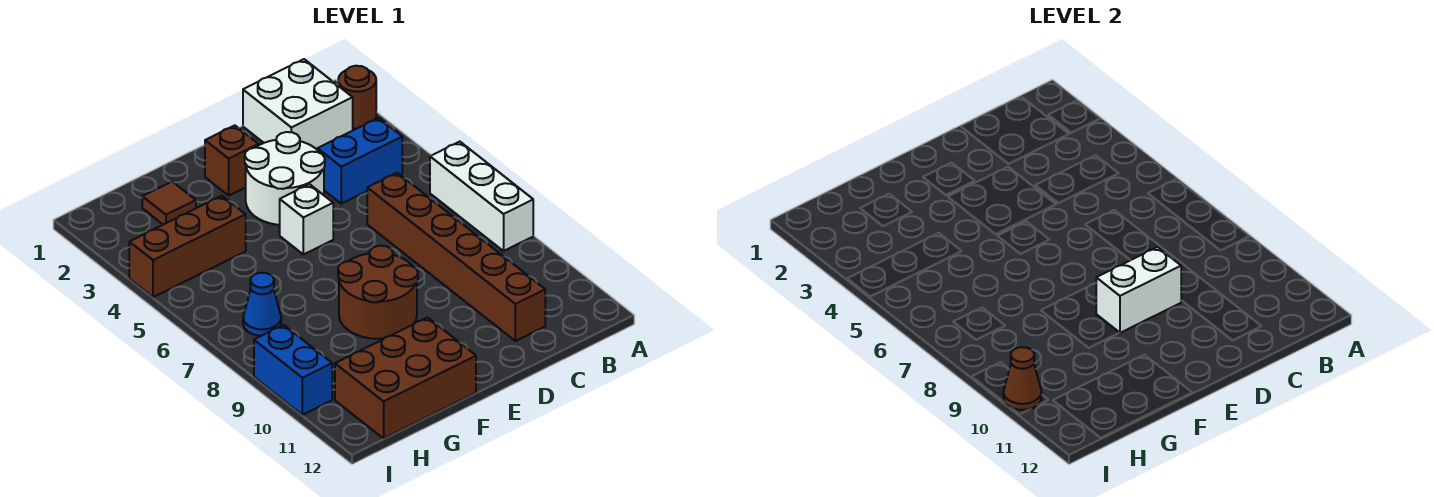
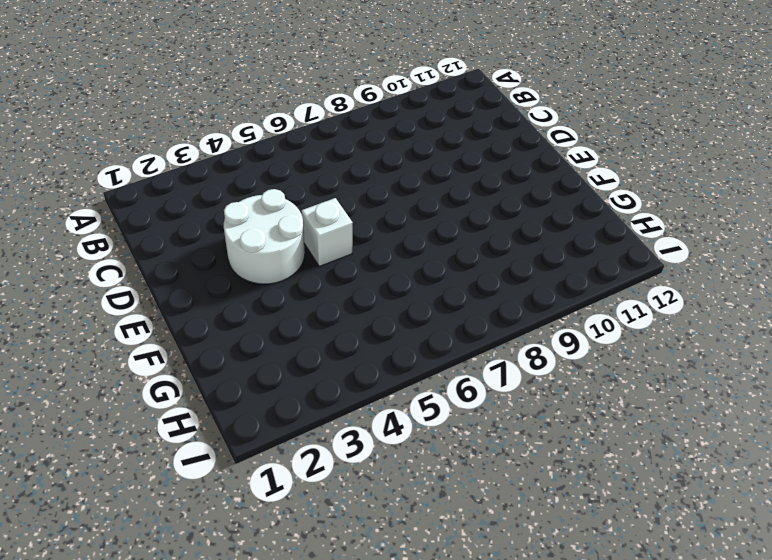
none -> brown 1x1 round brick [338,66,376,129]
none -> white 1x3 brick [430,142,533,251]
none -> white 2x2 brick [243,59,353,150]

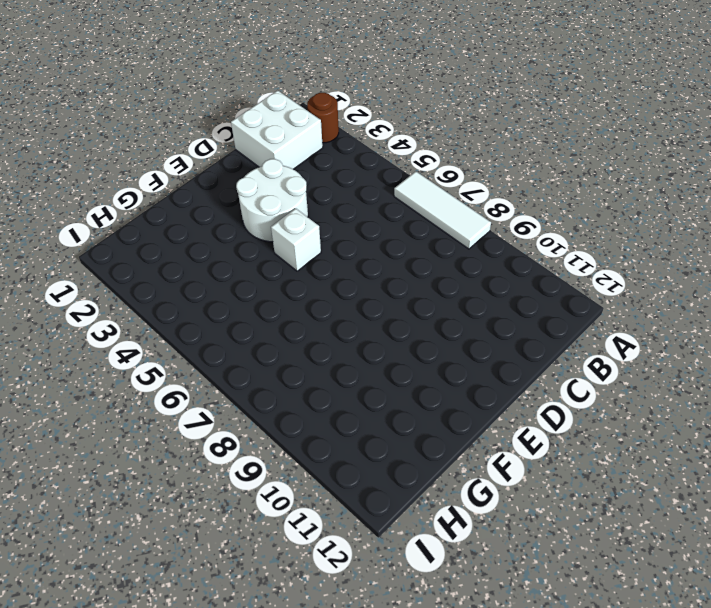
white 1x3 tile [394,172,491,249] -> white 1x3 brick [430,142,533,251]
none -> blue 1x2 brick [318,118,402,204]
none -> brown 1x6 brick [367,173,545,341]
none -> brown 1x1 brick [205,125,259,195]

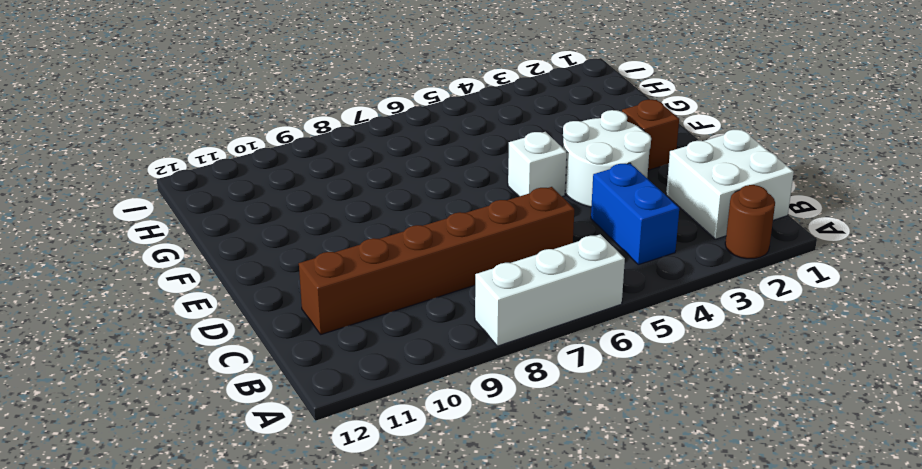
none -> brown 2x2 round brick [338,246,418,339]
none -> brown 2x3 brick [335,318,476,438]
none -> brown 1x1 tile [142,182,196,225]

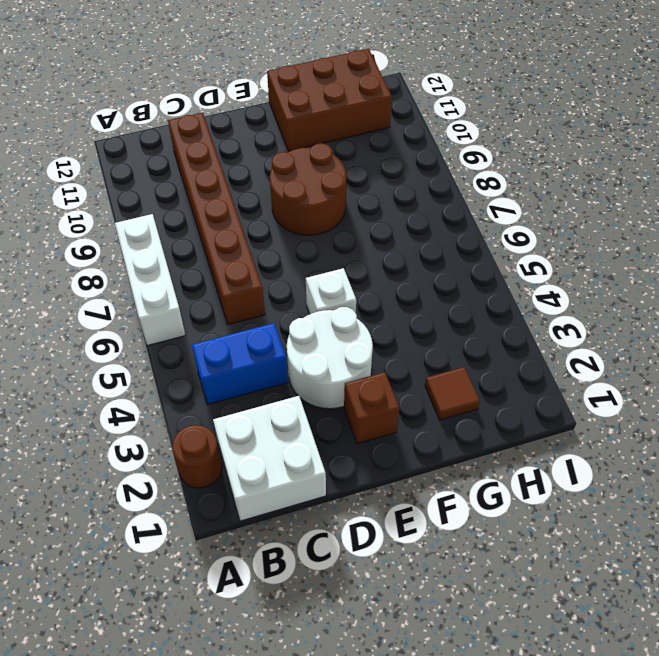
none -> brown 1x3 brick [129,196,246,297]
none -> blue 1x1 cone [243,273,281,336]
none -> blue 1x2 brick [254,325,332,415]

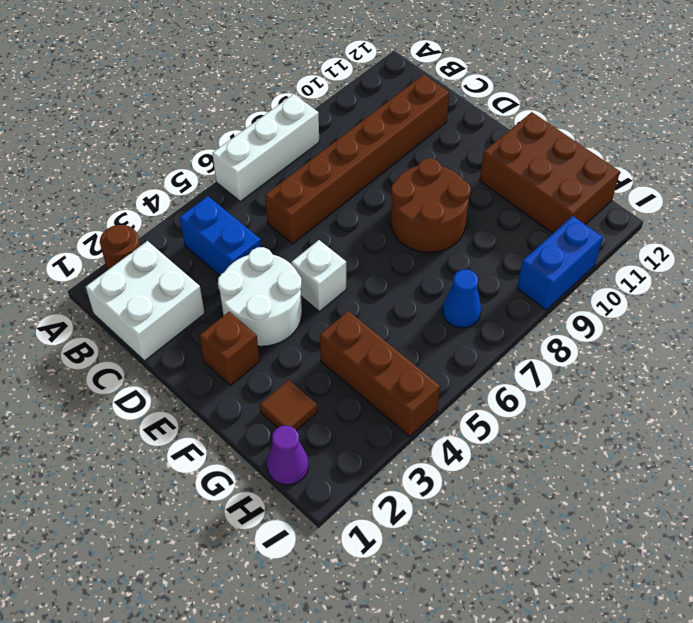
purple 1x1 cone [267,426,308,485] -> none
none -> white 1x2 brick [1096,247,1181,333]
none -> brown 1x1 cone [1003,347,1042,410]

